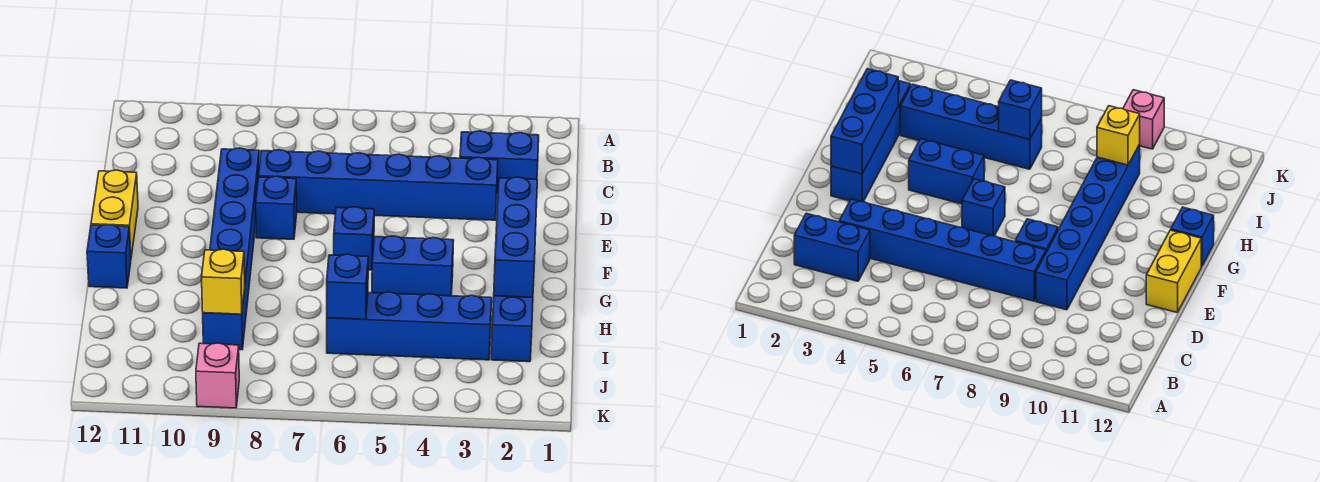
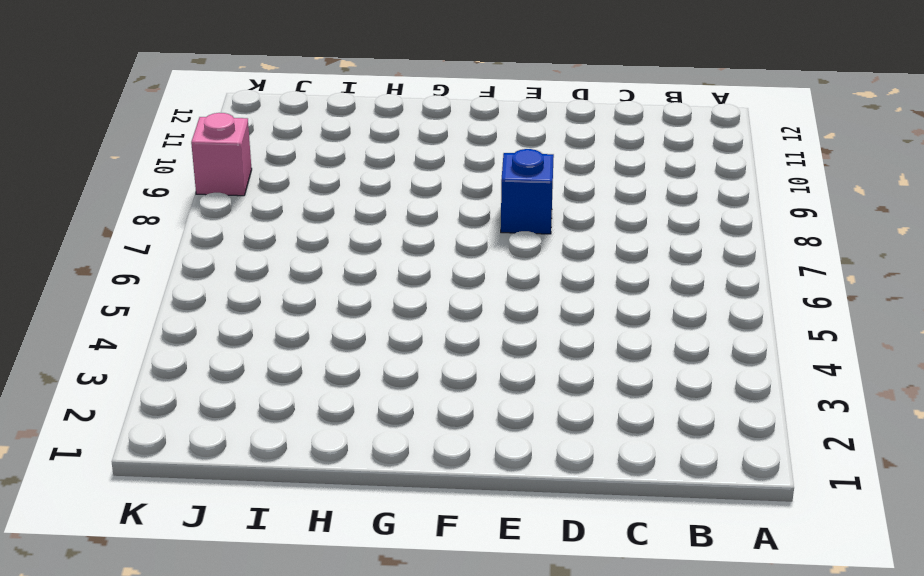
none -> blue 1x2 brick [460,131,539,194]
none -> blue 1x6 brick [258,150,498,220]
none -> blue 1x6 brick [203,148,259,350]

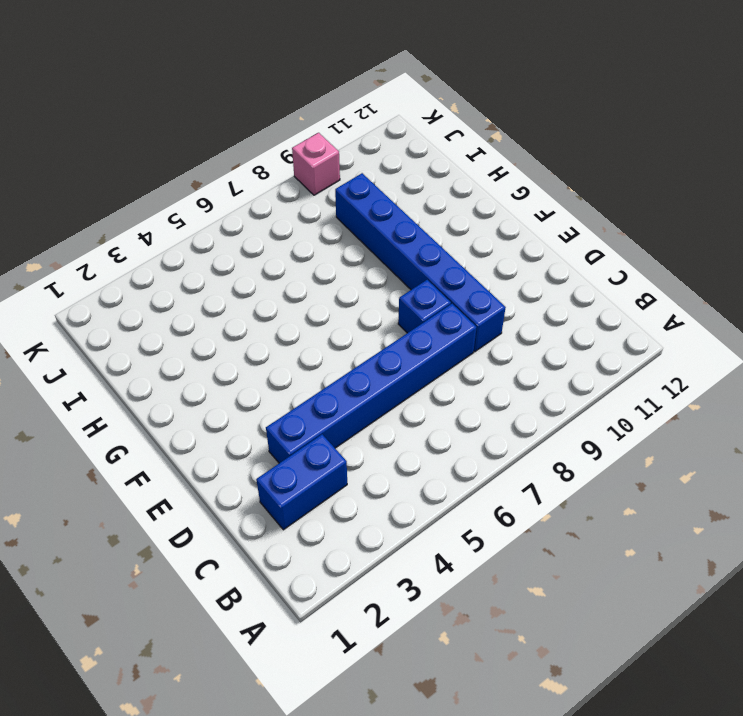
none -> yellow 1x2 brick [91,170,138,257]
none -> blue 1x4 brick [491,296,533,362]
none -> blue 1x1 brick [334,207,374,270]

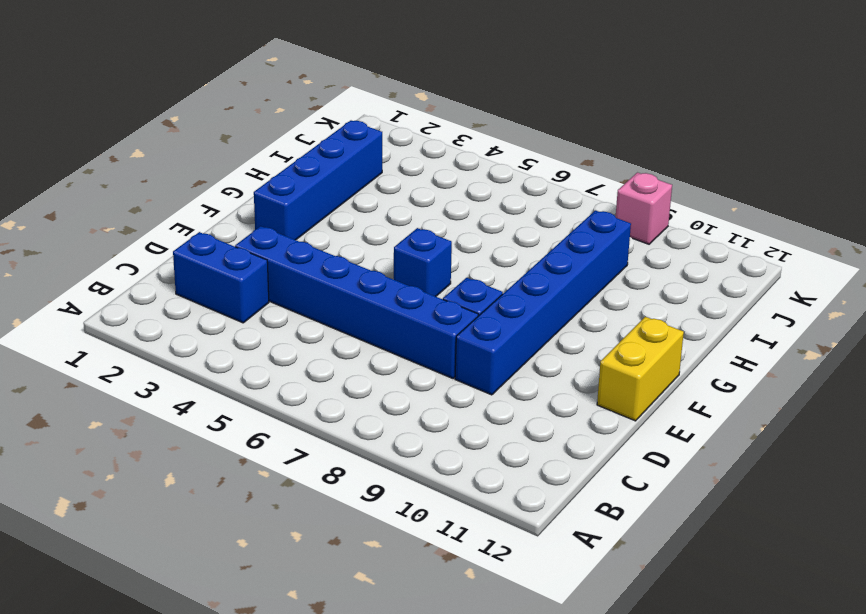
none -> blue 1x2 brick [372,236,454,296]
none -> blue 1x1 brick [87,225,131,288]
none -> blue 1x4 brick [327,292,492,360]

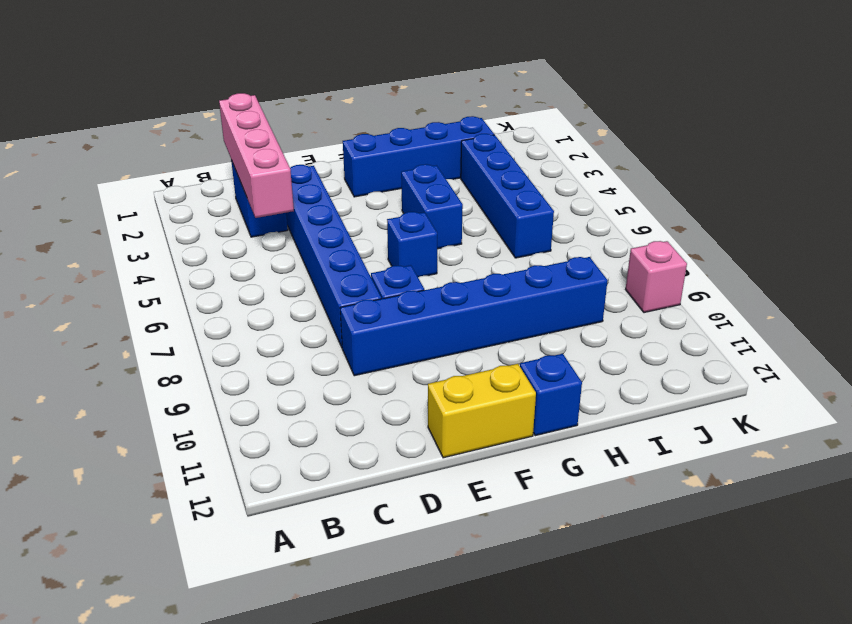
pink 1x4 brick [219,93,294,218] -> none
none -> blue 1x3 brick [494,177,537,297]
none -> blue 1x1 brick [327,254,368,319]
none -> yellow 1x1 brick [202,249,245,314]

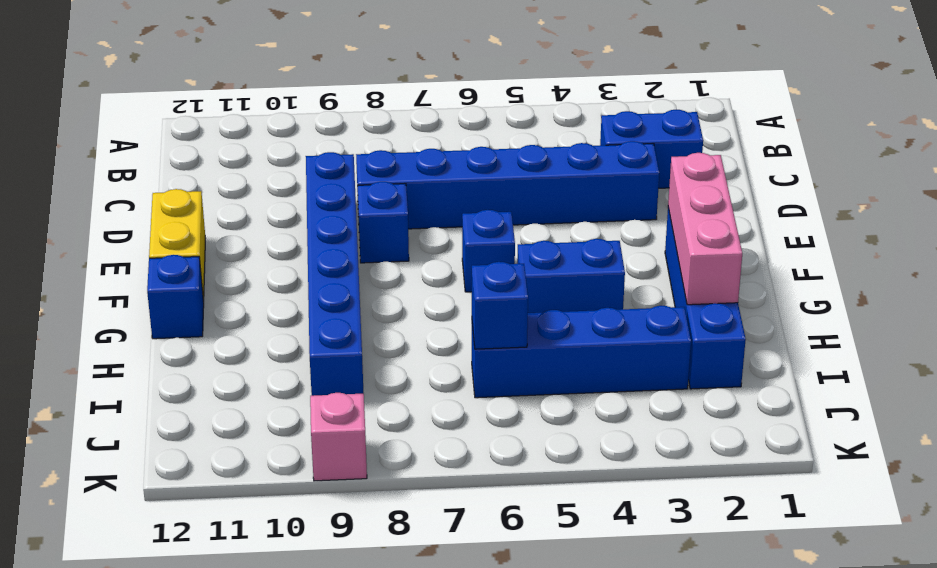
pink 1x3 brick [668,153,742,305] -> blue 1x3 brick [494,177,537,297]
none -> yellow 1x1 brick [202,249,245,314]

